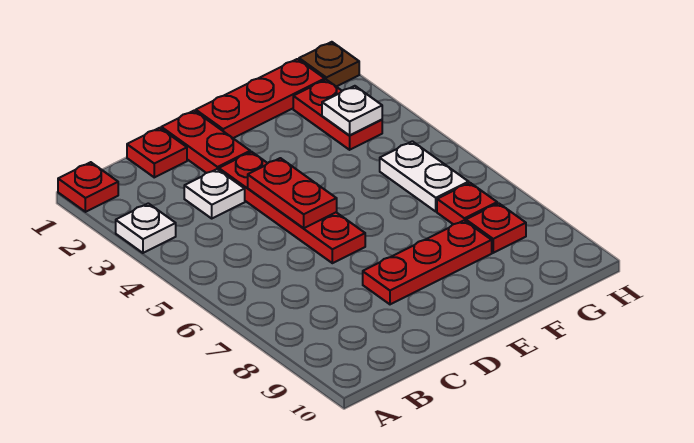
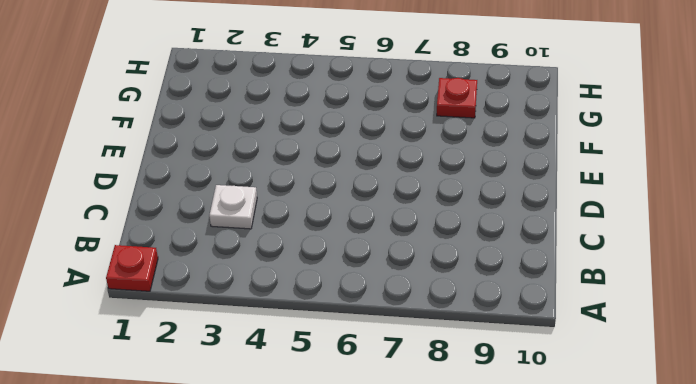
none -> white 1x1 plate [116,203,176,253]
none -> red 1x1 plate [127,128,187,177]
none -> red 1x2 plate [161,111,250,173]

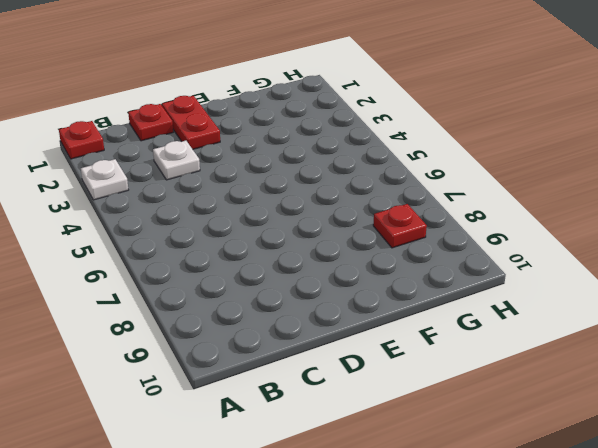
none -> red 1x4 plate [219,152,365,263]
none -> red 1x3 plate [363,220,492,304]
none -> red 1x3 plate [196,59,325,138]

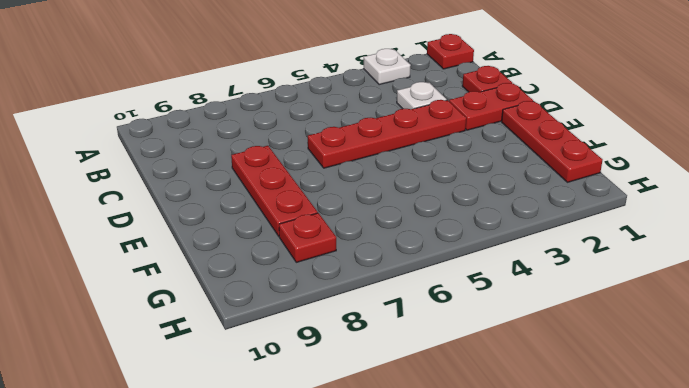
none -> red 1x2 plate [293,80,382,150]
none -> white 1x2 plate [380,141,469,211]
none -> red 1x1 plate [437,183,497,224]

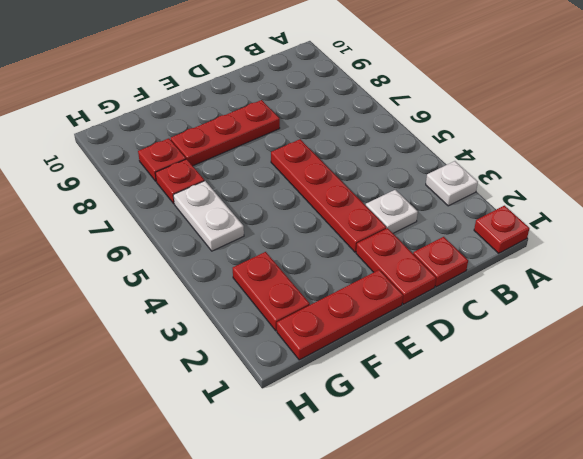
none -> brown 1x1 plate [299,42,359,87]
none -> red 1x2 plate [248,158,337,228]
none -> white 1x1 plate [322,86,382,135]

